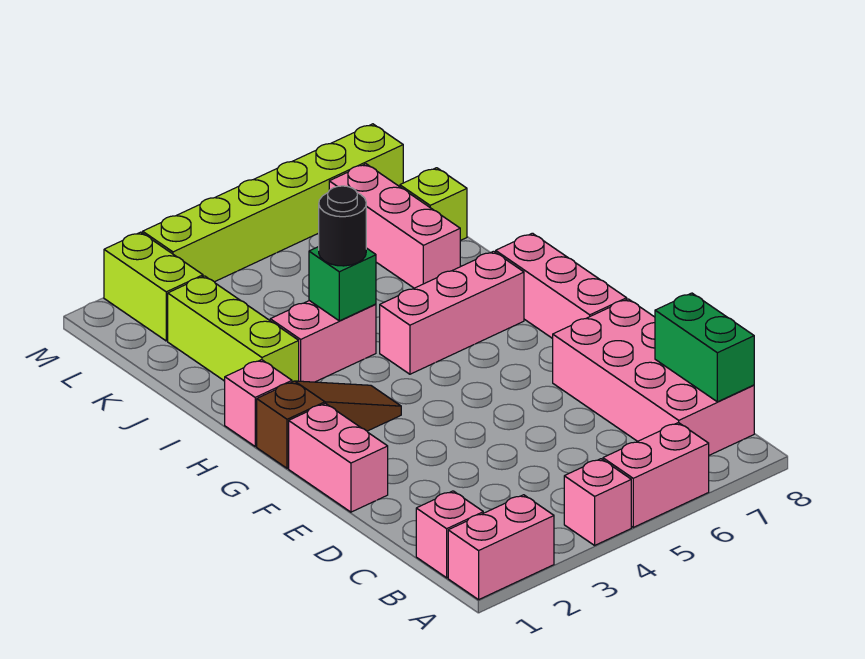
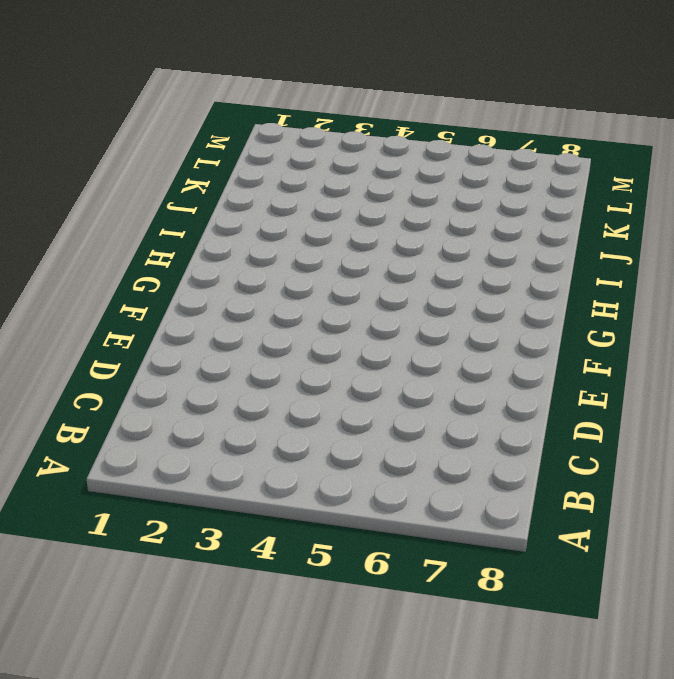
none -> pink 1x2 brick [448,495,554,600]
none -> pink 1x1 brick [564,459,631,545]
none -> pink 1x2 brick [603,423,709,527]

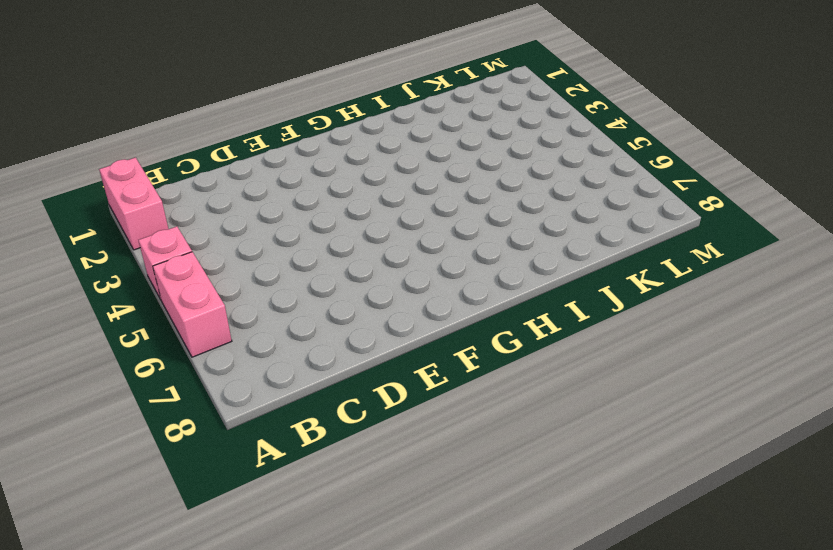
none -> pink 1x1 brick [416,491,483,578]
none -> pink 2x4 brick [553,299,754,455]
none -> pink 1x2 brick [289,403,388,512]

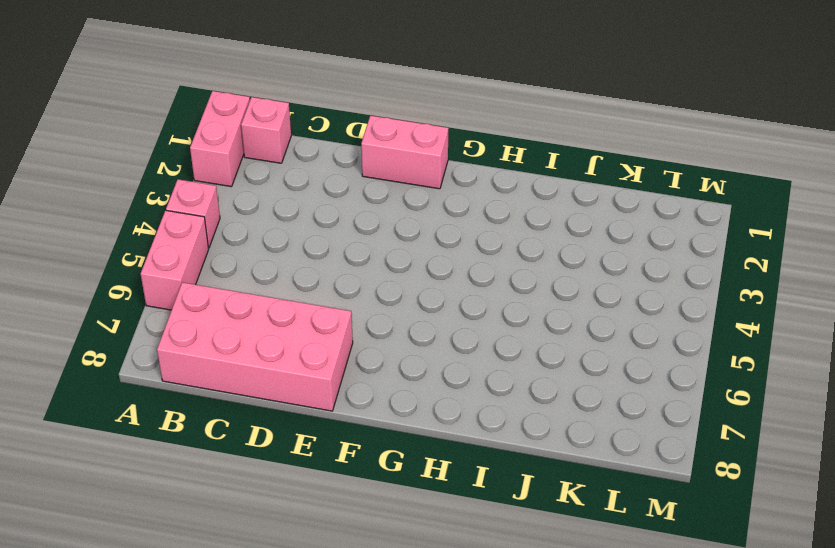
none -> pink 1x3 brick [496,233,627,339]
none -> brown 1x3 slope [257,381,401,468]
none -> pink 1x1 brick [225,360,292,446]

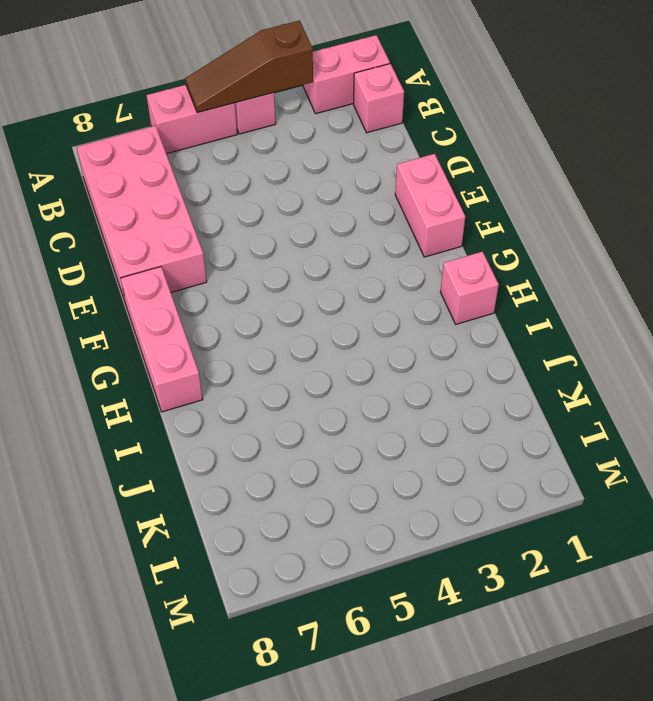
brown 1x3 slope [185,21,313,113] -> brown 1x3 slope moved to [257,381,401,468]
none -> pink 1x3 brick [380,251,524,374]
none -> lime 1x3 brick [168,276,299,382]
none -> pink 1x2 brick [270,301,376,382]

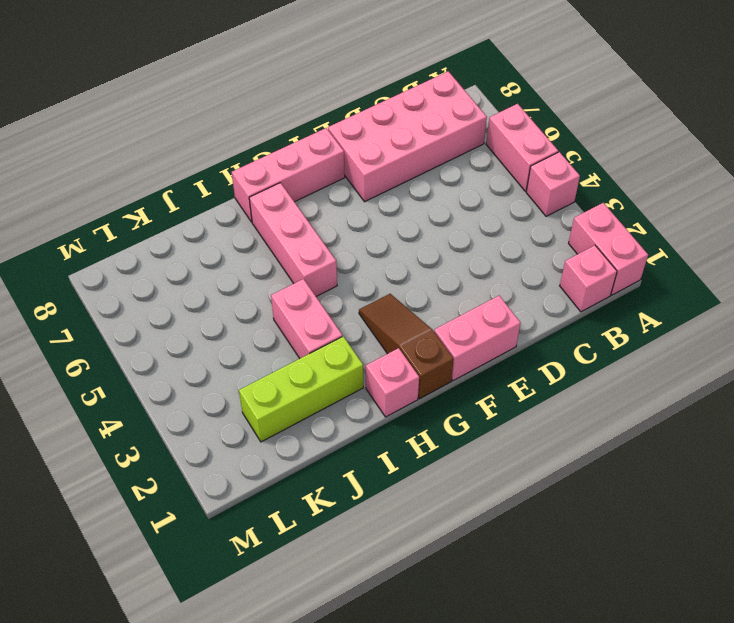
none -> pink 1x3 brick [329,164,460,288]
none -> lime 1x1 brick [400,168,467,241]
none -> lime 1x2 brick [104,232,203,341]

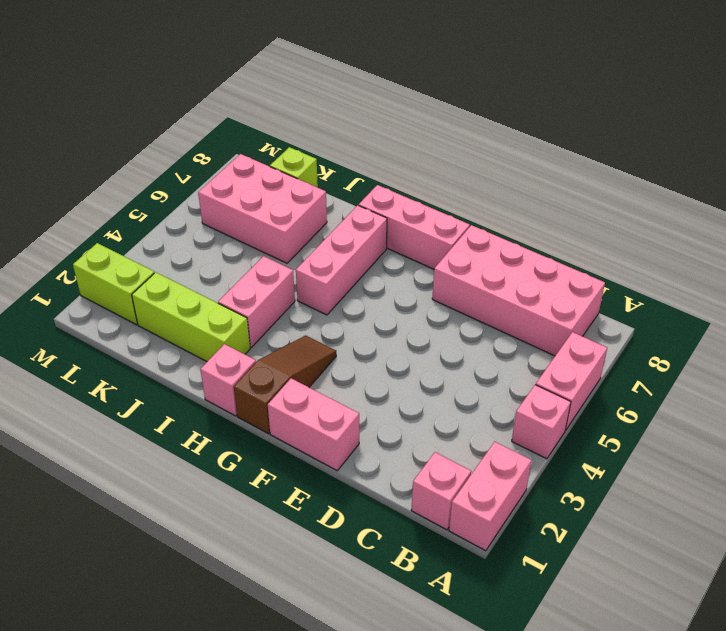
pink 2x3 brick [198,154,327,263] -> pink 1x3 brick [329,164,460,288]
none -> lime 1x6 brick [143,124,403,282]
none -> green 1x2 brick [655,293,754,402]
none -> green 1x1 brick [309,247,376,321]

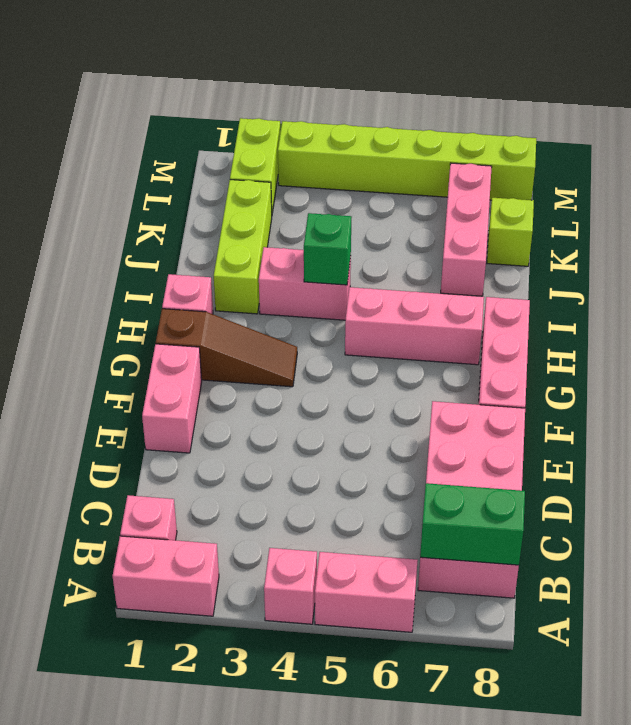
green 1x2 brick [420,483,525,565] -> green 1x2 brick turned to [655,293,754,402]
none -> black 1x1 round brick [319,186,366,266]

